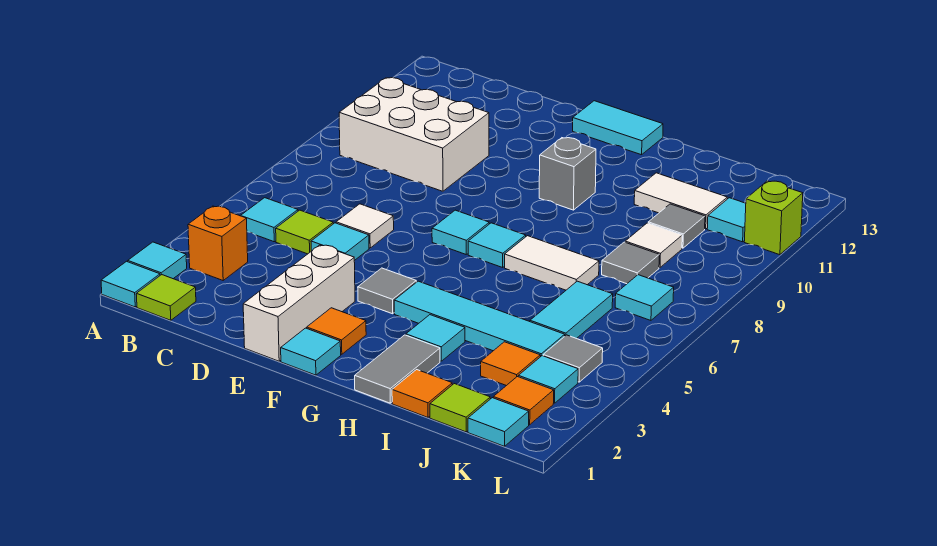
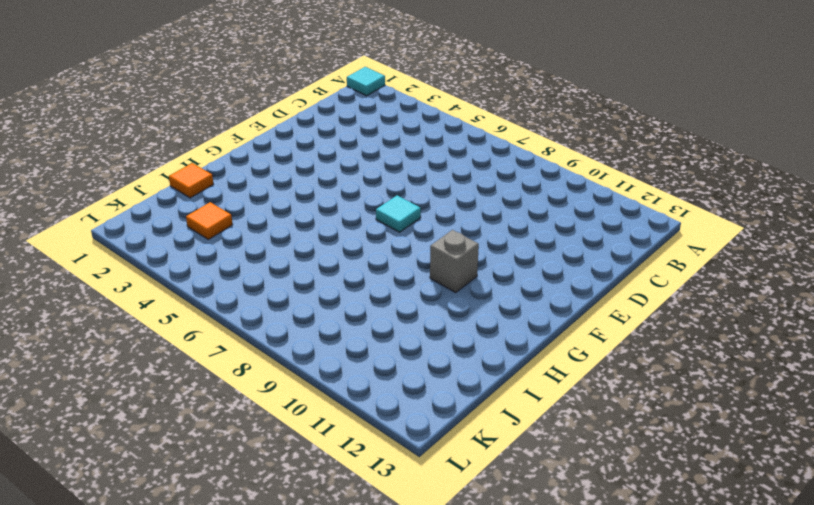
none -> cyan 1x1 tile [128,242,187,279]
none -> lime 1x1 tile [136,275,196,320]
none -> orange 1x1 brick [188,206,248,280]
none -> cyan 1x1 tile [241,198,298,242]

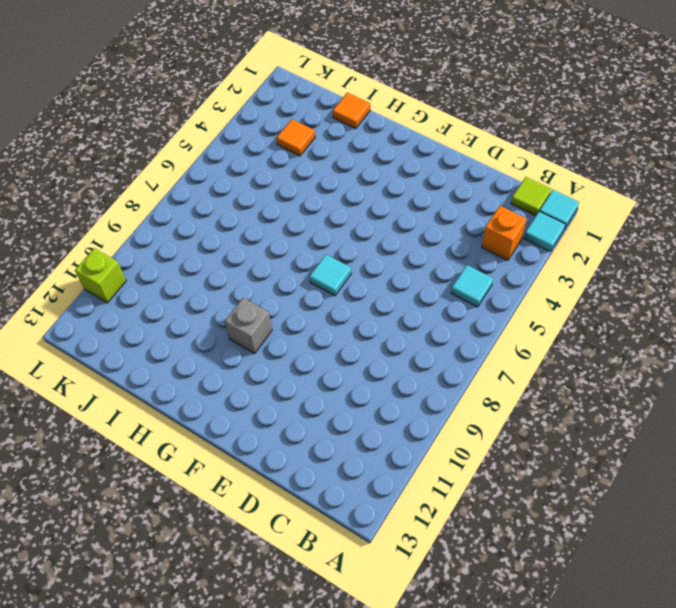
none -> white 2x3 brick [339,78,489,191]
none -> lime 1x1 tile [276,210,333,254]
none -> cyan 1x1 tile [311,223,369,261]
none -> white 1x1 tile [336,204,394,248]

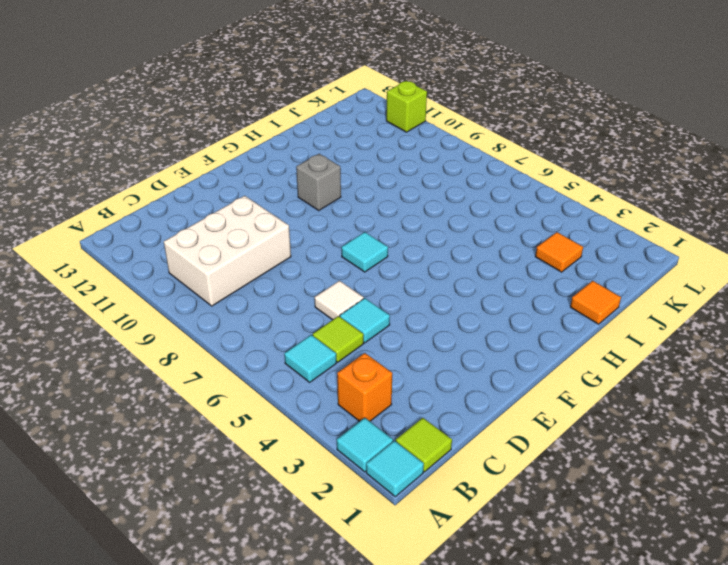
none -> white 1x3 brick [243,245,355,361]
none -> cyan 1x1 tile [281,328,341,375]
none -> orange 1x1 tile [307,308,366,354]
none -> grey 1x1 tile [358,268,416,314]

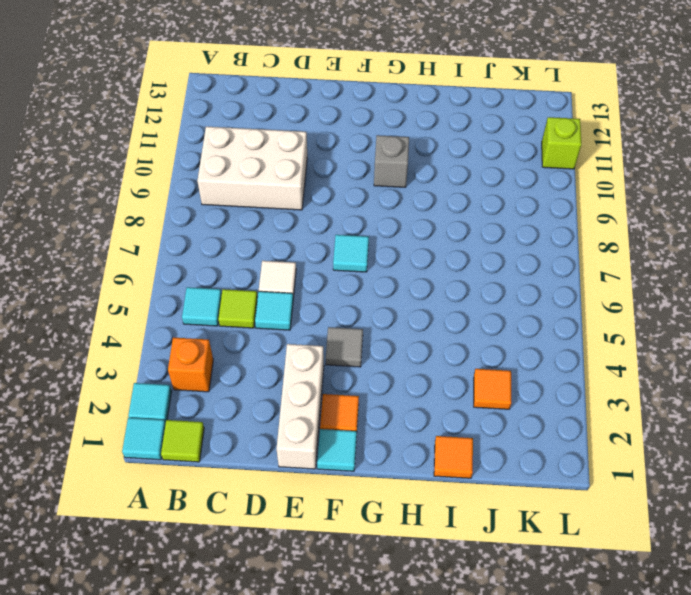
none -> cyan 1x2 tile [573,101,663,155]
none -> cyan 1x4 tile [394,281,565,357]
none -> cyan 1x1 tile [468,223,526,267]
none -> grey 1x2 tile [355,335,440,403]

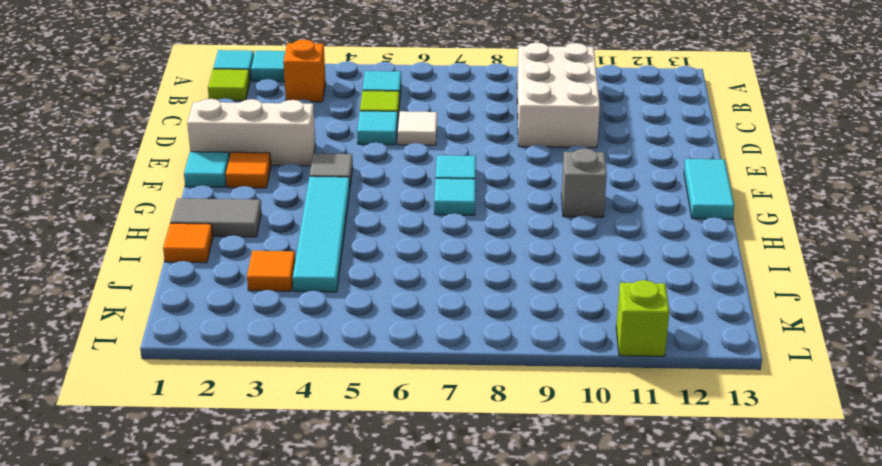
none -> cyan 1x1 tile [406,315,465,361]
none -> white 1x2 tile [505,236,599,290]
none -> white 1x2 tile [634,173,727,229]
none -> lime 1x1 tile [430,384,490,432]

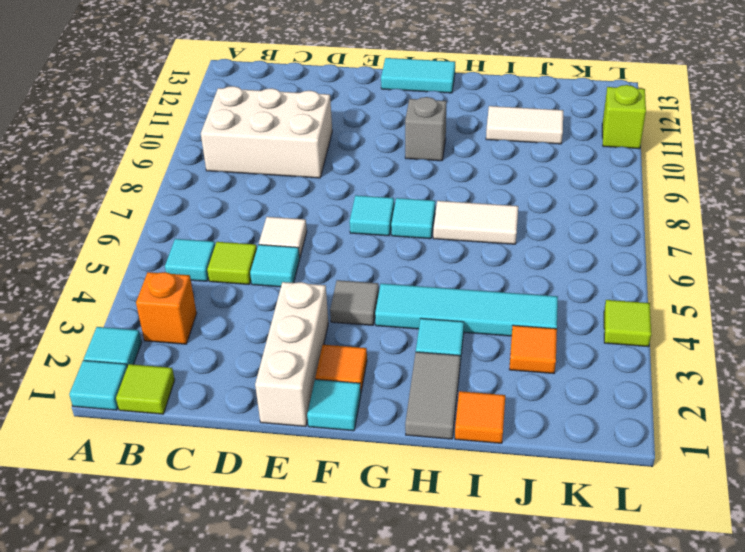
lime 1x1 tile [604,300,651,347] -> lime 1x1 tile moved to [430,384,490,432]
none -> cyan 1x2 tile [530,281,613,339]
none -> grey 1x1 tile [602,242,659,284]
none -> white 1x1 tile [625,223,682,268]
none -> grey 1x1 tile [648,204,705,248]

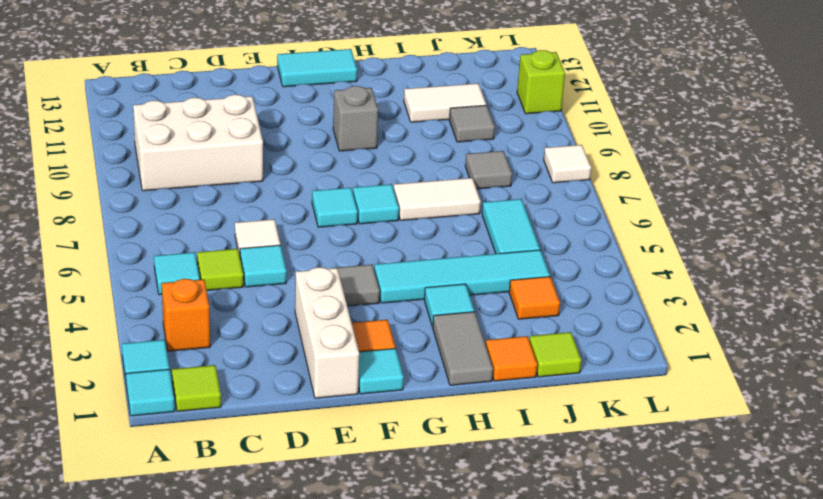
white 1x1 tile [544,145,591,183] -> white 1x1 tile moved to [625,223,682,268]
none -> cyan 1x1 tile [468,398,529,446]
none -> orange 1x1 tile [493,377,554,425]
none -> cyan 1x1 tile [518,356,578,403]
none -> grey 1x1 tile [543,335,603,382]

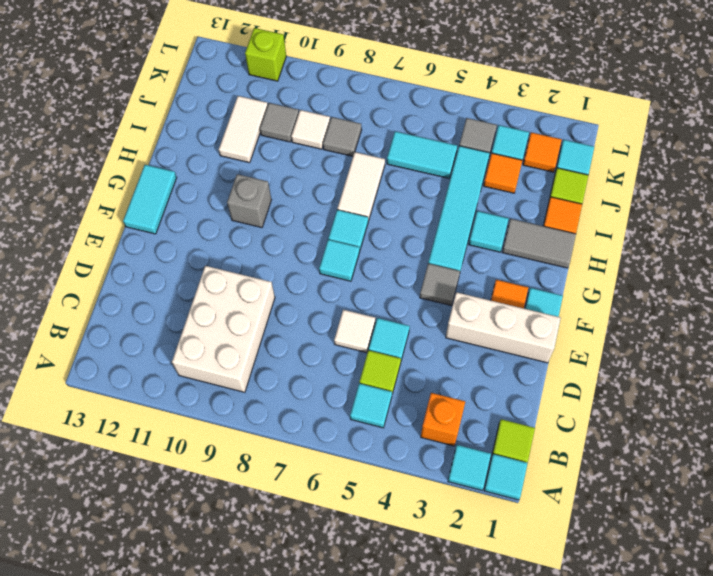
none -> cyan 1x1 tile [615,275,674,320]
none -> cyan 1x1 tile [707,198,746,242]

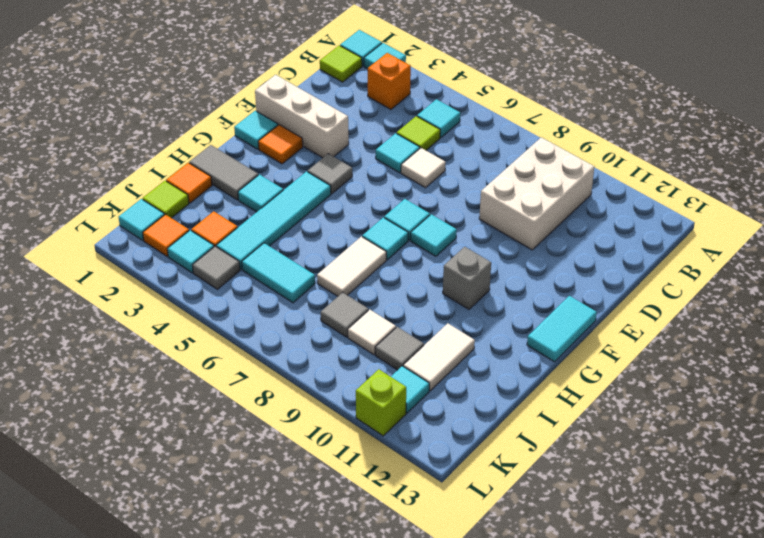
cyan 1x1 tile [411,214,457,256] -> cyan 1x1 tile moved to [615,275,674,320]

